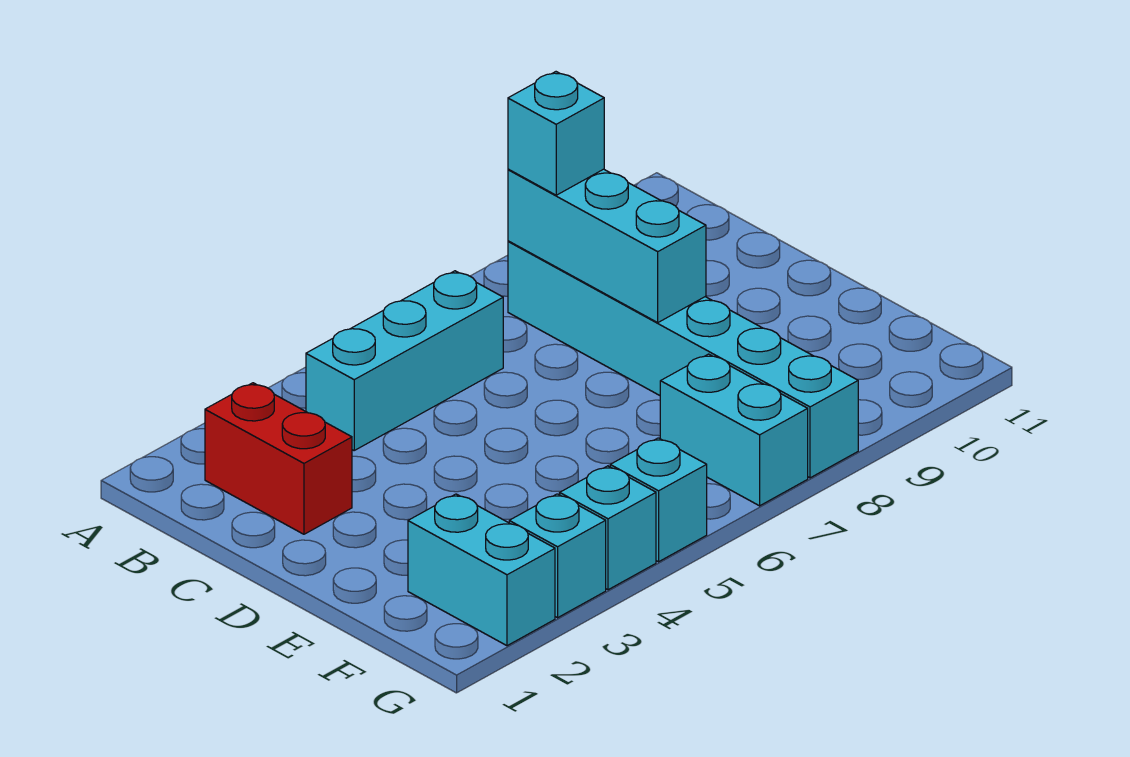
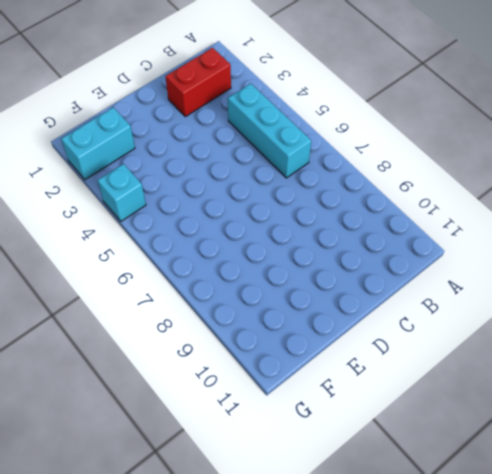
none -> cyan 1x6 brick [508,241,858,478]
none -> cyan 1x2 brick [660,354,808,506]

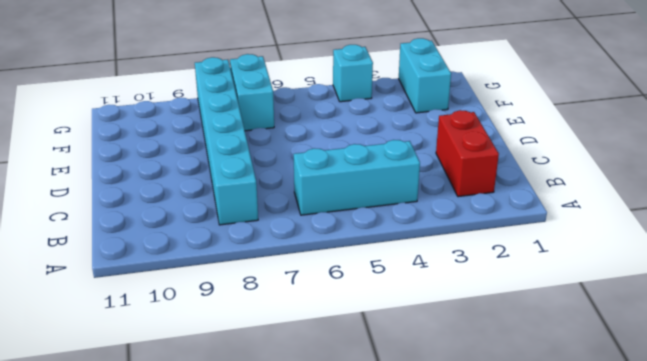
none -> cyan 1x1 brick [509,494,606,618]
none -> cyan 1x1 brick [610,438,707,562]

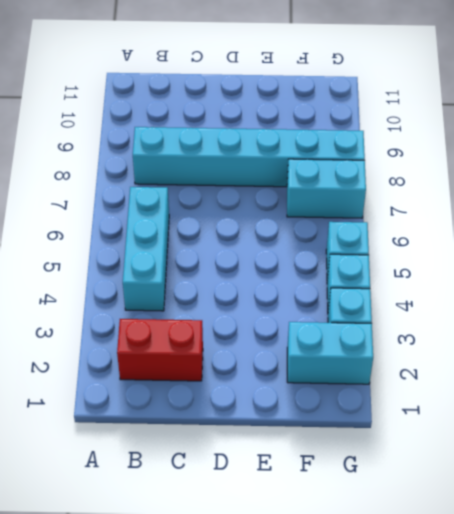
none -> cyan 1x3 brick [508,169,706,322]
none -> cyan 1x1 brick [508,72,604,195]

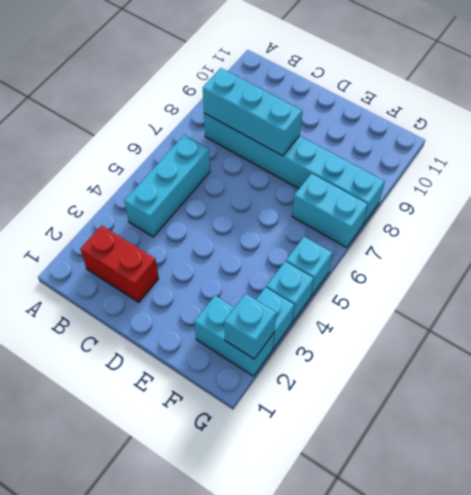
cyan 1x1 brick [224,294,276,359] -> cyan 1x1 brick moved to [508,72,604,195]

